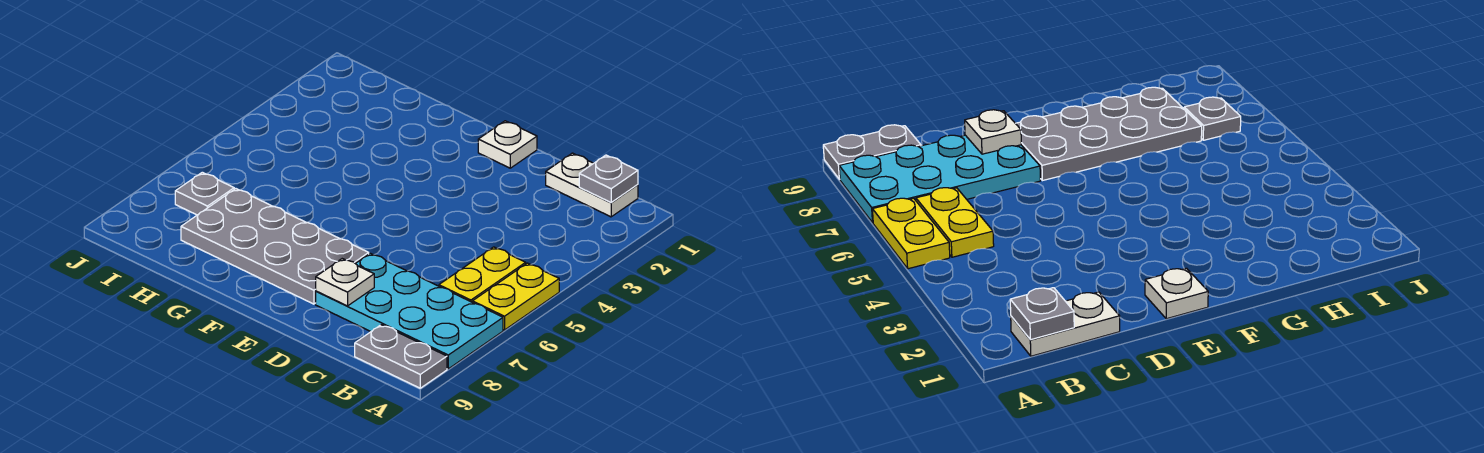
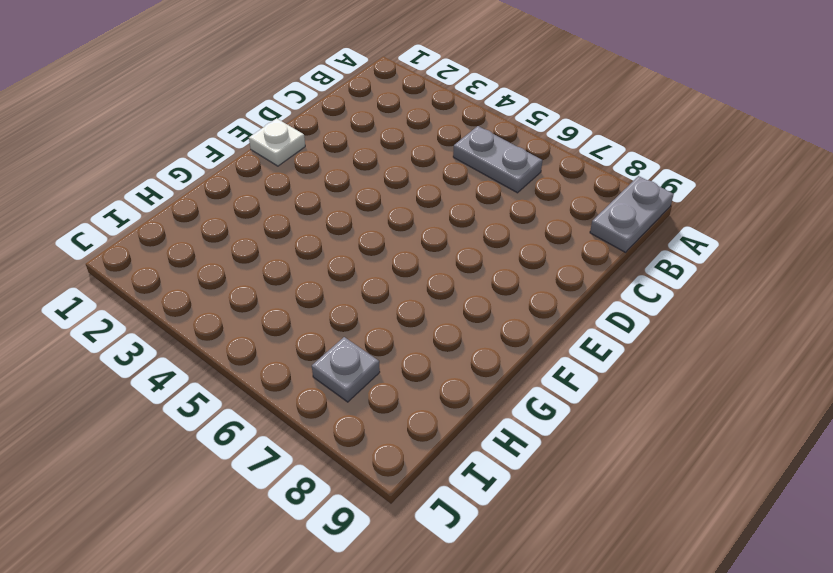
grey 1x2 plate [453,126,542,193] -> yellow 1x2 plate [439,247,526,302]
none -> yellow 1x2 plate [472,263,559,330]
none -> cyan 2x4 plate [316,253,503,369]

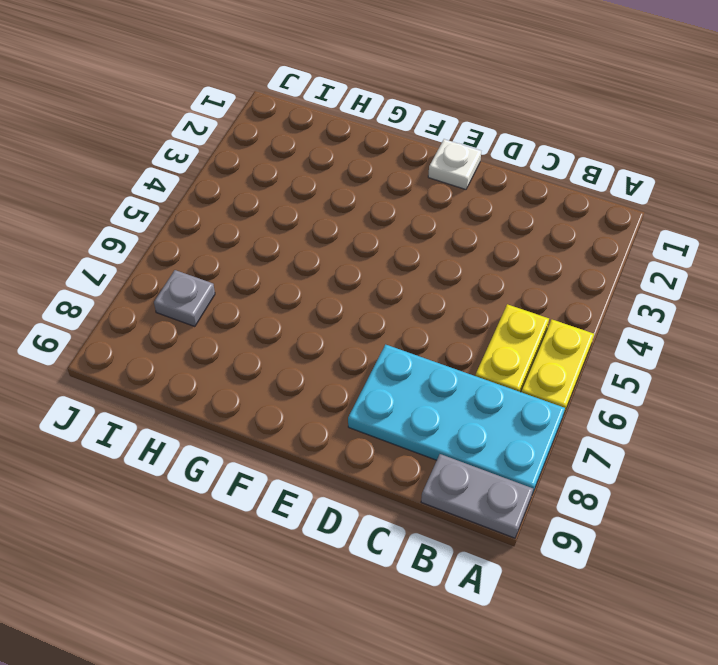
none -> white 1x2 plate [546,153,638,217]
none -> grey 2x4 plate [181,189,369,304]

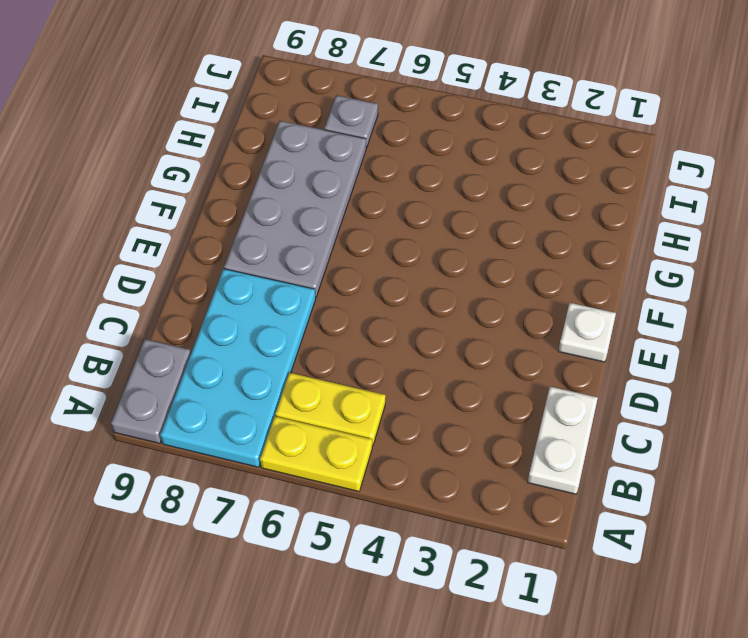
none -> grey 1x1 plate [579,155,638,203]
none -> white 1x1 plate [316,259,374,306]

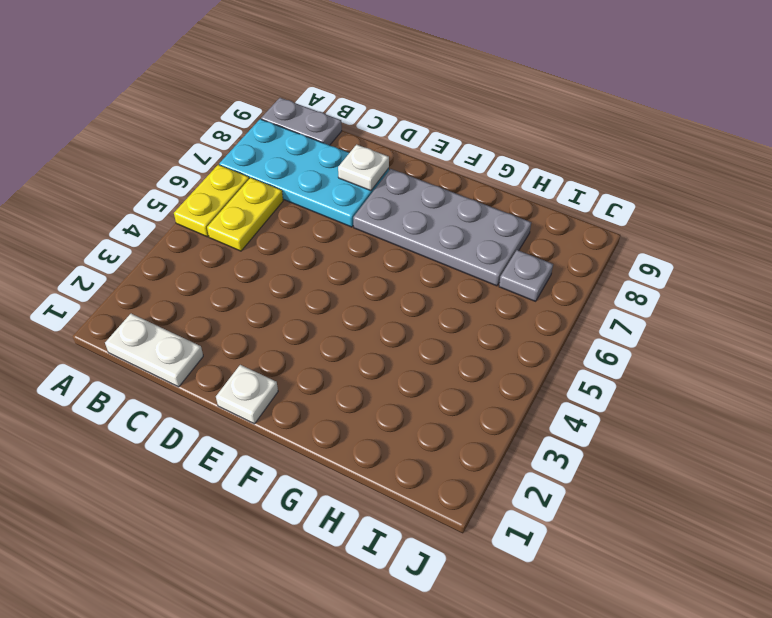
none -> grey 1x1 plate [579,155,638,203]

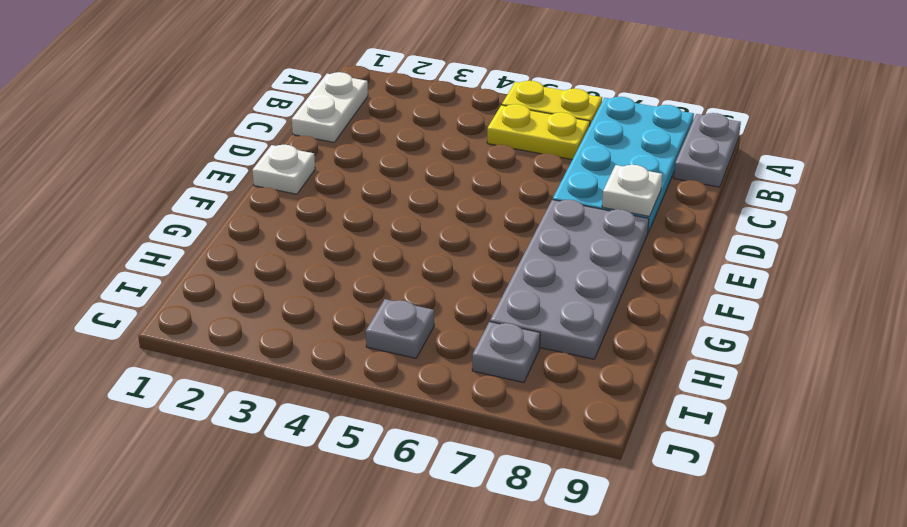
grey 1x1 plate [366,299,434,358] -> grey 1x1 plate moved to [579,155,638,203]

